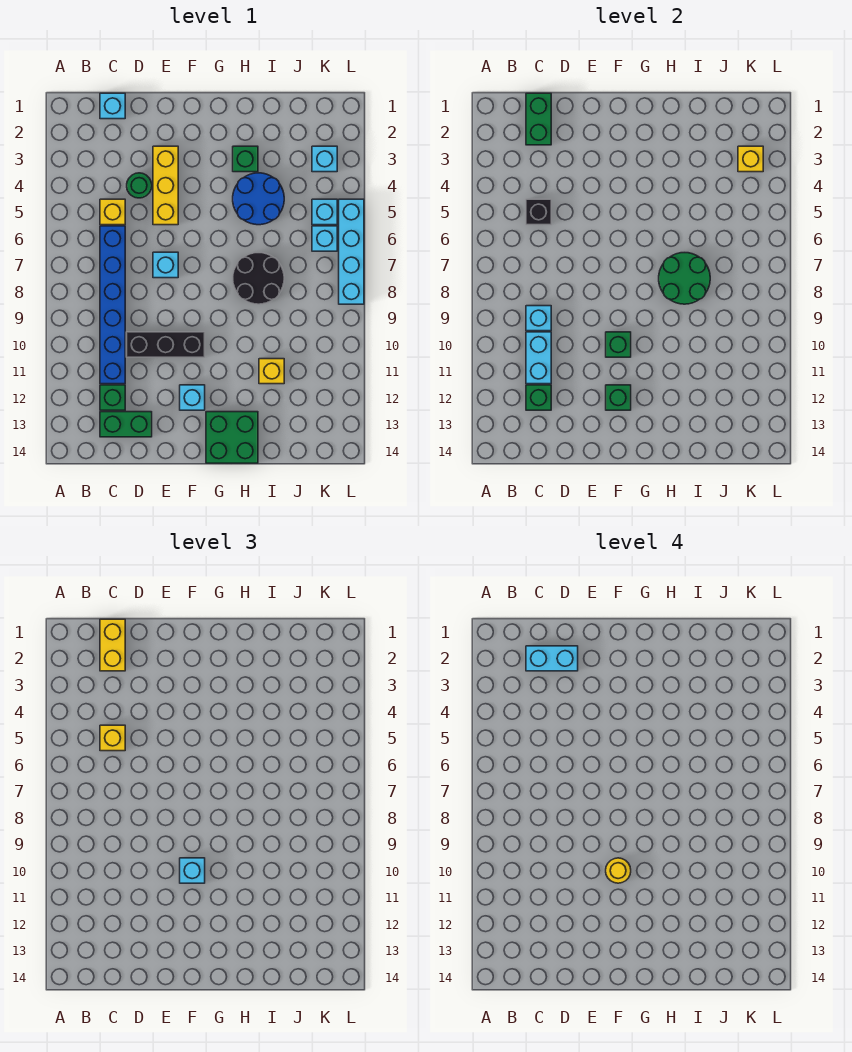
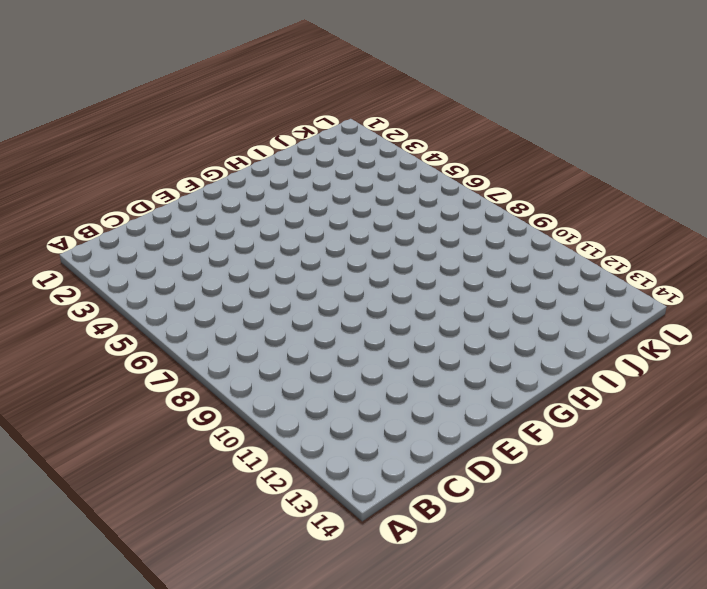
none -> cyan 1x1 brick [100,93,125,119]
none -> yellow 1x1 brick [100,199,125,225]
none -> blue 1x6 brick [100,226,125,384]
none -> green 1x1 brick [100,385,125,410]

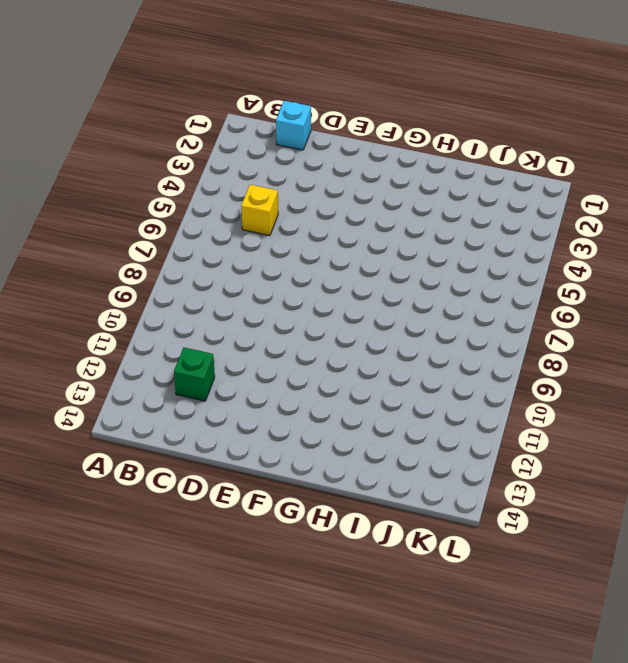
none -> blue 1x6 brick [100,226,125,384]
none -> green 1x2 brick [100,412,152,437]
none -> green 1x1 round brick [127,173,152,198]
none -> black 1x3 brick [126,332,205,357]

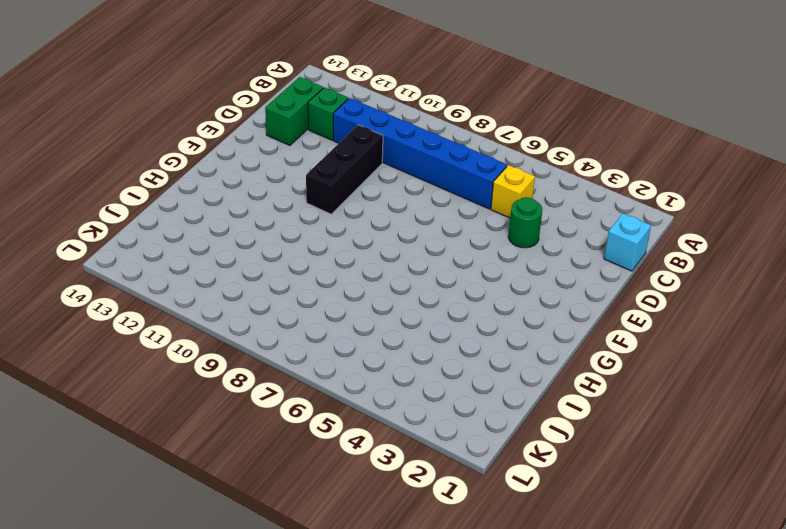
none -> yellow 1x3 brick [153,146,178,225]
none -> cyan 1x1 brick [153,252,178,278]
none -> cyan 1x1 brick [180,385,205,410]
none -> green 2x2 brick [206,412,258,463]

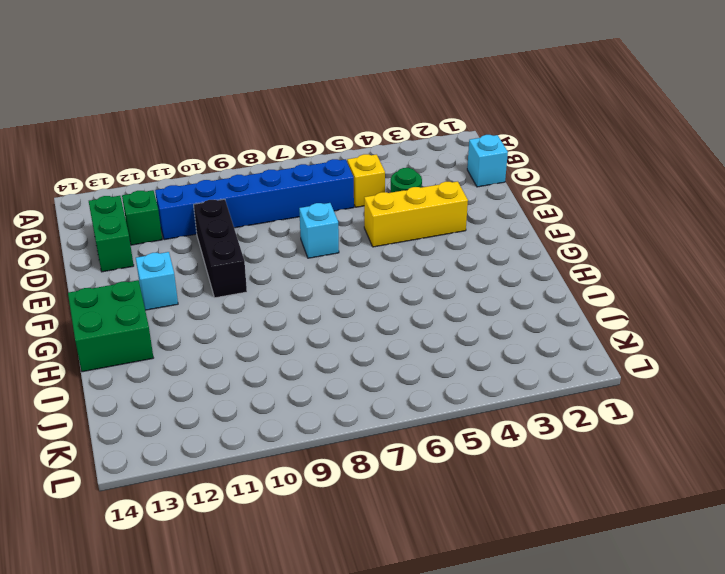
none -> green 1x1 brick [233,146,258,172]
none -> blue 2x2 round brick [233,173,284,225]
none -> black 2x2 round brick [233,253,284,304]
none -> yellow 1x1 brick [259,359,284,384]

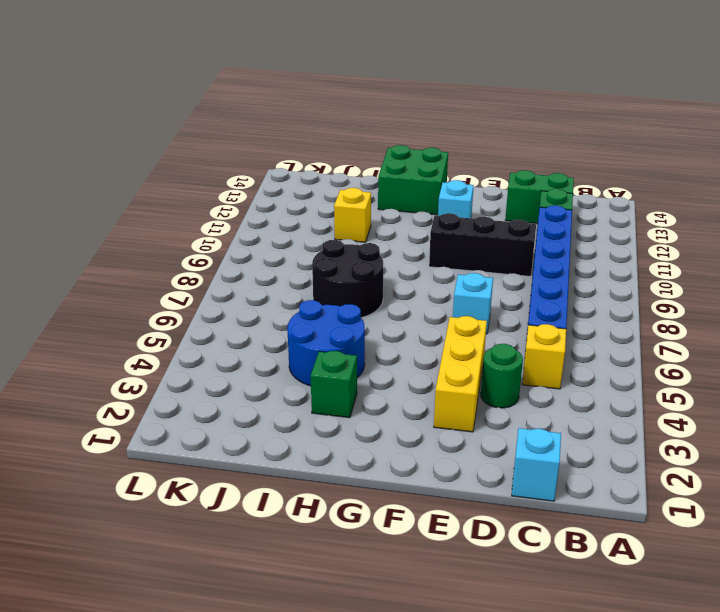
none -> cyan 1x1 brick [312,146,337,172]
none -> cyan 1x1 brick [312,199,337,225]
none -> cyan 1x1 brick [312,226,337,251]
none -> cyan 1x4 brick [339,199,364,304]

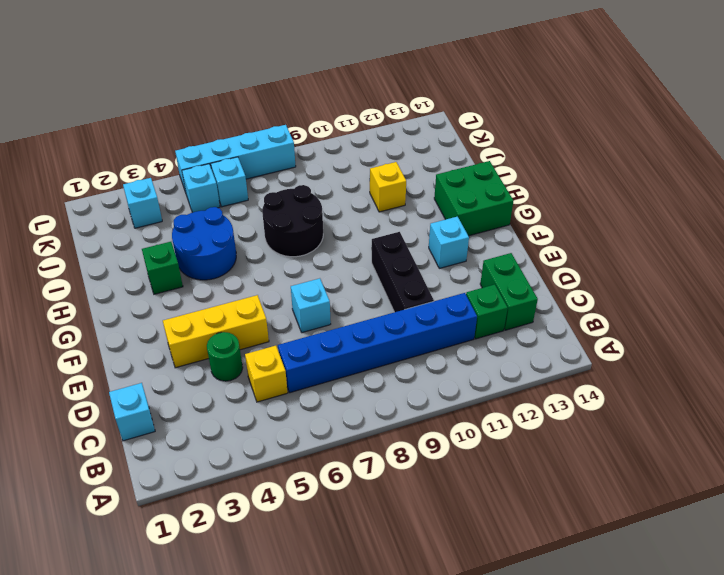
none -> green 1x2 brick [526,93,551,145]
none -> black 1x1 brick [526,199,551,225]
none -> cyan 1x1 brick [526,306,551,331]
none -> cyan 1x2 brick [526,332,551,384]

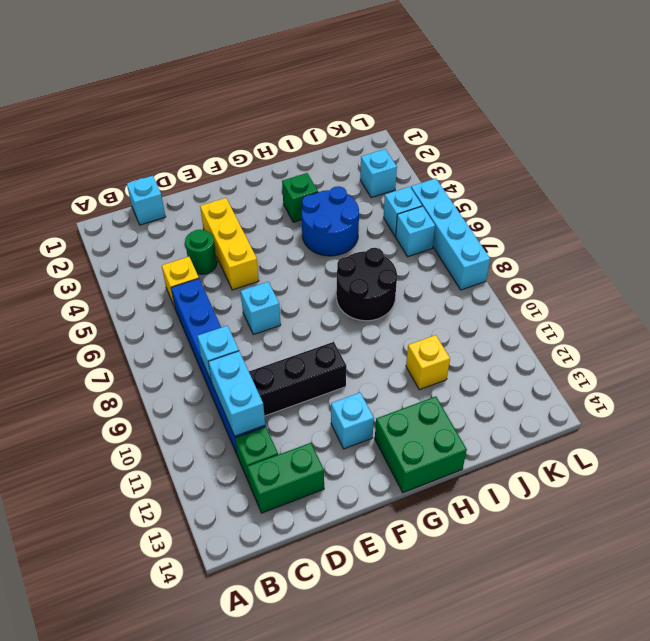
none -> green 1x2 brick [526,93,551,145]
none -> black 1x1 brick [526,199,551,225]
none -> green 1x1 brick [526,385,551,410]
none -> green 1x1 brick [606,332,631,357]

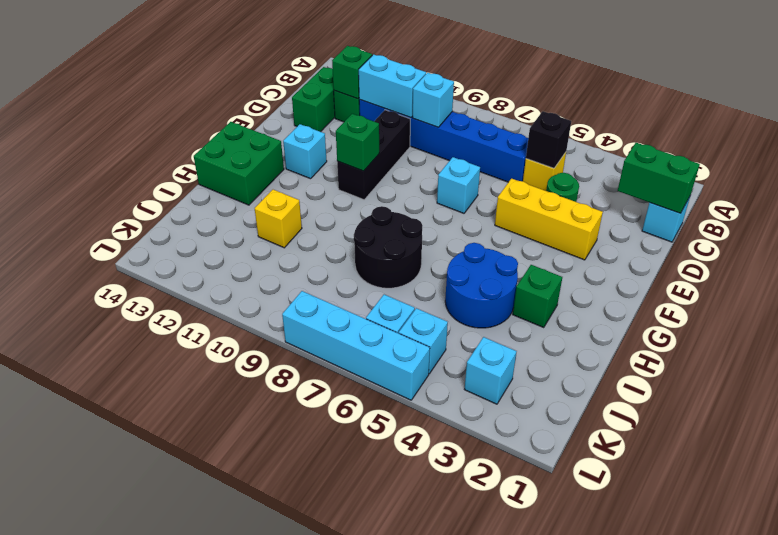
none -> green 1x1 brick [606,385,631,410]
none -> green 2x2 round brick [659,253,710,304]
none -> yellow 1x1 brick [738,146,763,172]
none -> yellow 1x2 brick [100,619,125,671]

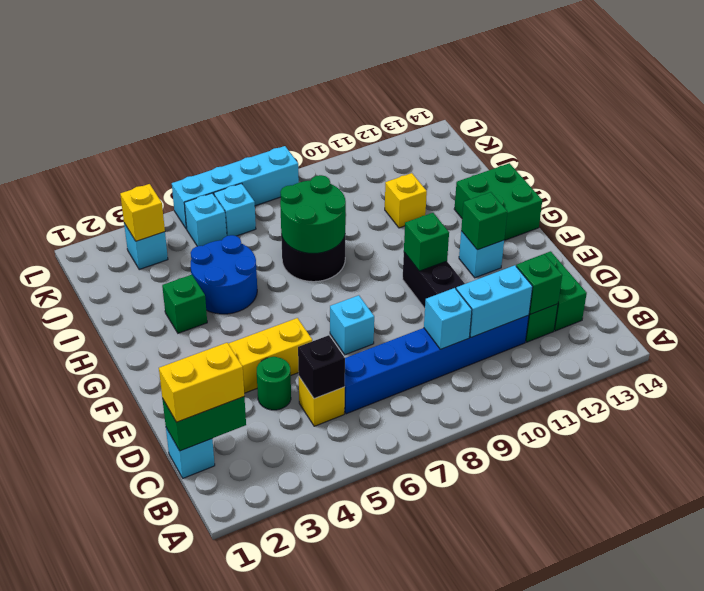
none -> yellow 1x1 brick [100,725,125,751]
none -> cyan 1x1 brick [180,858,205,883]
none -> cyan 1x2 brick [526,646,578,671]
none -> yellow 1x1 round brick [606,858,631,883]

